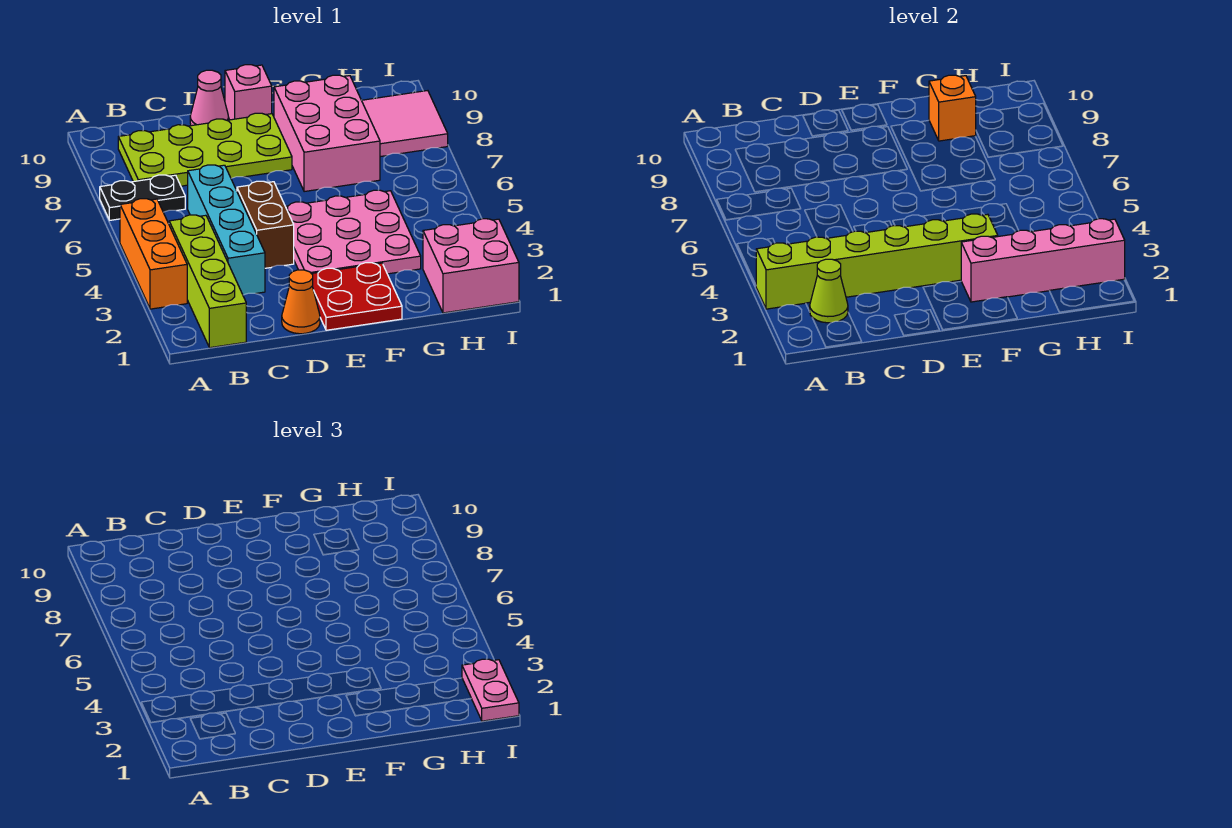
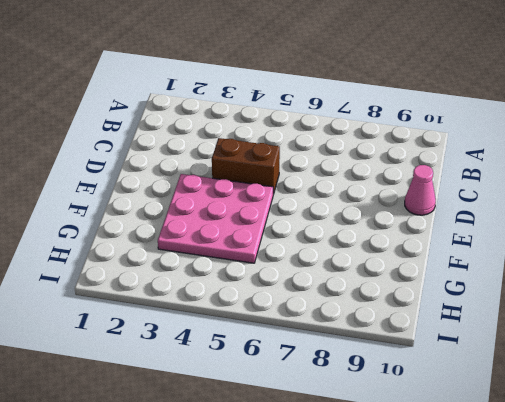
none -> orange 1x3 brick [120,199,187,309]
none -> black 1x2 plate [100,175,185,220]
none -> lime 1x4 brick [169,215,246,348]

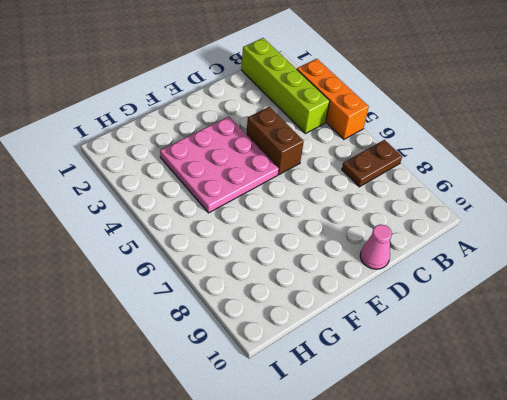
brown 1x2 plate [342,140,402,187] -> black 1x2 plate [100,175,185,220]
none -> lime 2x4 plate [118,113,292,186]
none -> cyan 1x4 brick [188,165,265,295]
none -> orange 1x1 cone [282,270,320,334]

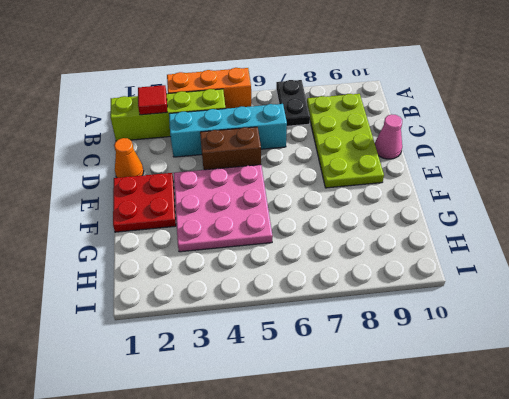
red 1x1 tile [138,85,167,115] -> lime 1x1 cone [810,259,848,323]
none -> pink 1x1 brick [225,65,272,120]
none -> pink 2x3 brick [274,75,380,192]
none -> pink 2x2 brick [423,219,519,313]

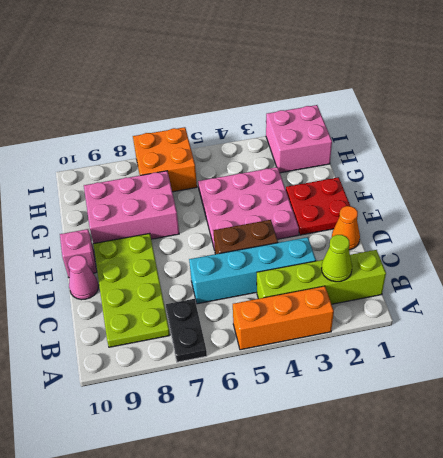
orange 2x2 brick [133,127,197,192] -> none
none -> pink 2x2 tile [362,91,448,157]
none -> lime 1x6 brick [756,214,998,309]
none -> pink 1x4 brick [961,219,1125,302]

